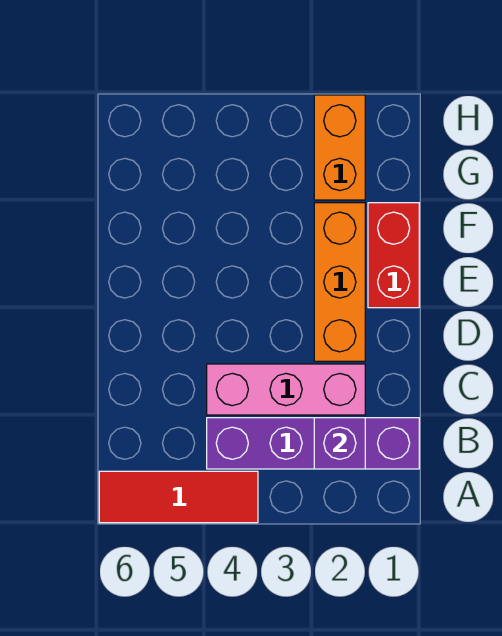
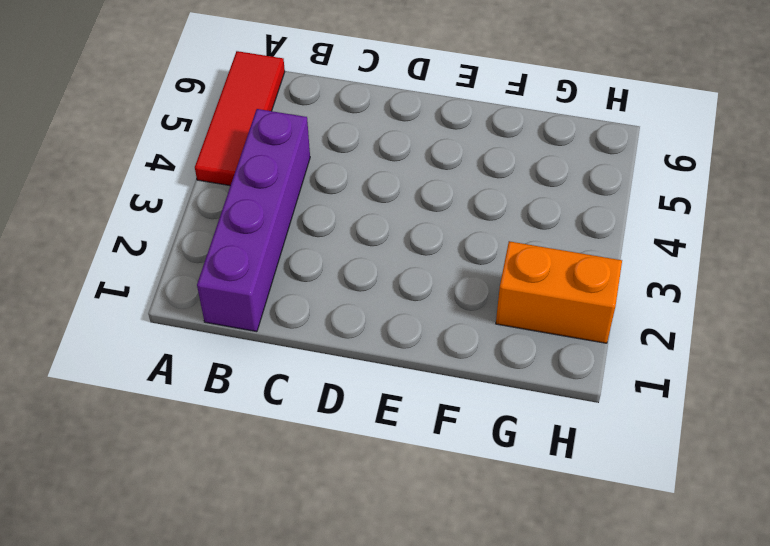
none -> pink 1x3 brick [207,364,365,415]
none -> orange 1x3 brick [314,203,365,361]

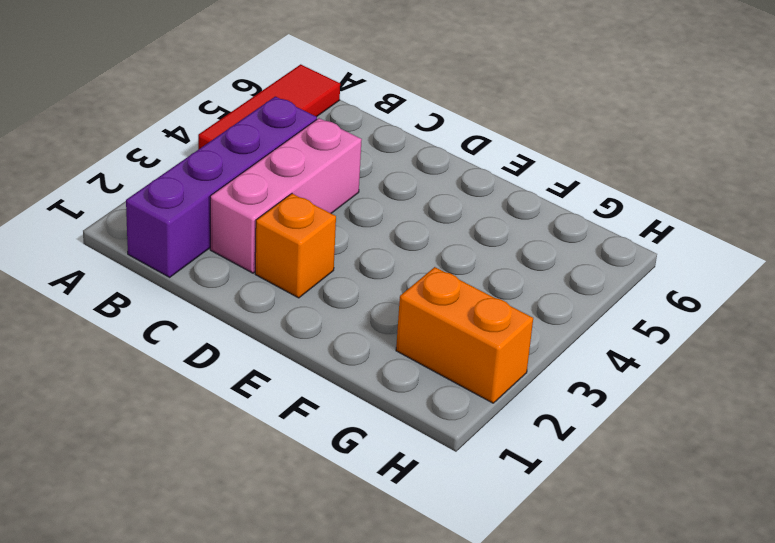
orange 1x1 brick [255,194,336,298] -> orange 1x3 brick [314,203,365,361]
none -> red 1x2 brick [368,203,419,308]
none -> purple 1x1 brick [314,418,365,469]

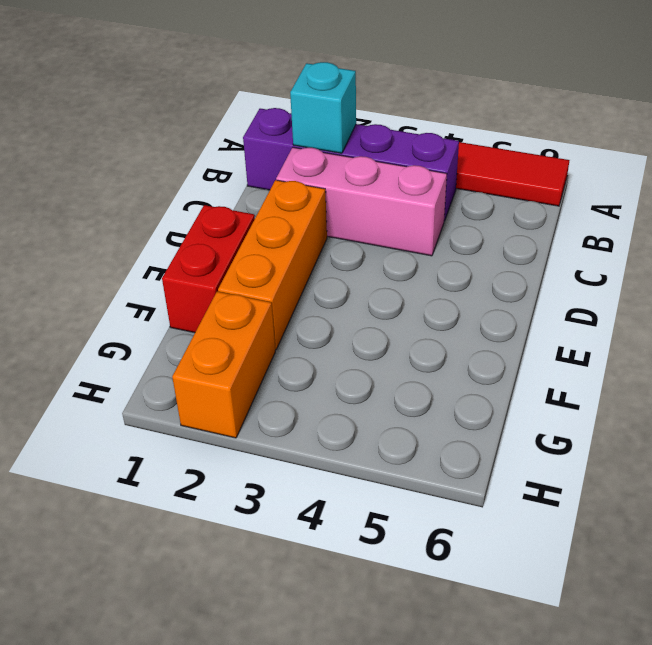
cyan 1x1 brick [290,62,356,153] -> purple 1x1 brick [314,418,365,469]

